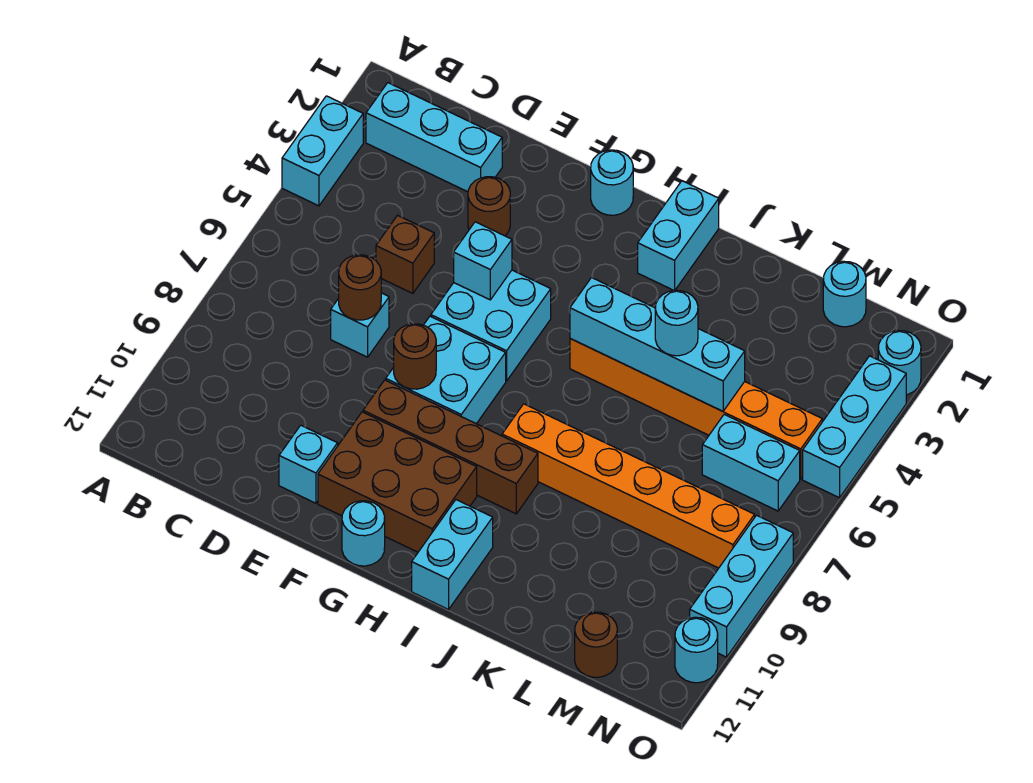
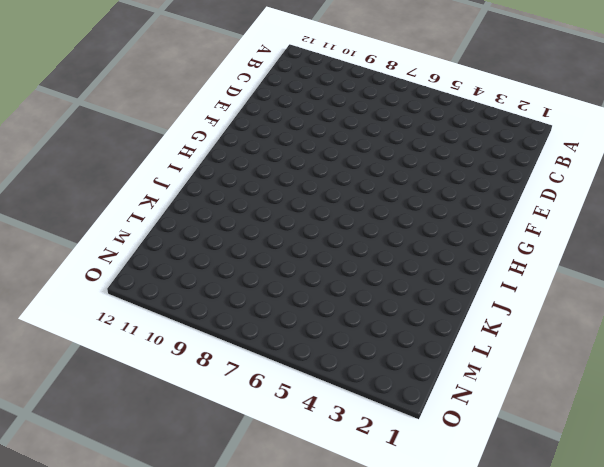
none -> cyan 1x2 brick [282,96,363,206]
none -> cyan 1x3 brick [366,83,502,192]
none -> brown 1x1 brick [376,215,434,293]

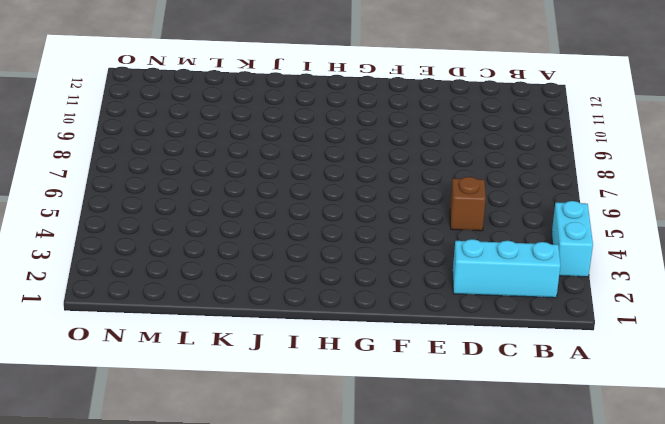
none -> cyan 1x1 brick [331,293,389,357]
none -> brown 1x1 round brick [468,177,510,236]
none -> cyan 1x1 brick [279,425,338,503]

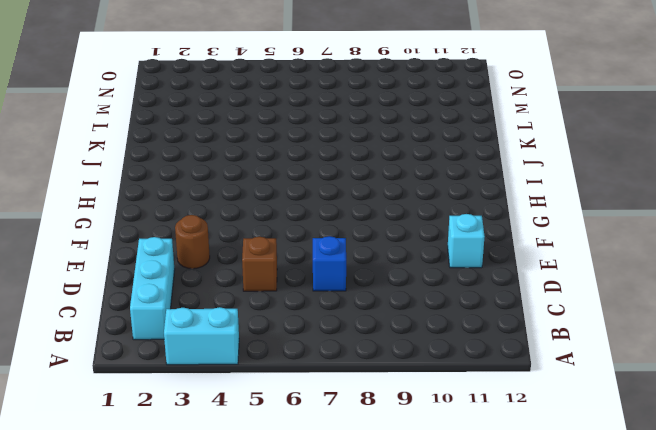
blue 1x1 brick [313,236,346,291] -> cyan 1x1 brick [331,293,389,357]
none -> cyan 2x2 brick [431,270,551,381]
none -> cyan 2x2 brick [386,316,506,424]
none -> brown 1x4 brick [363,380,538,514]

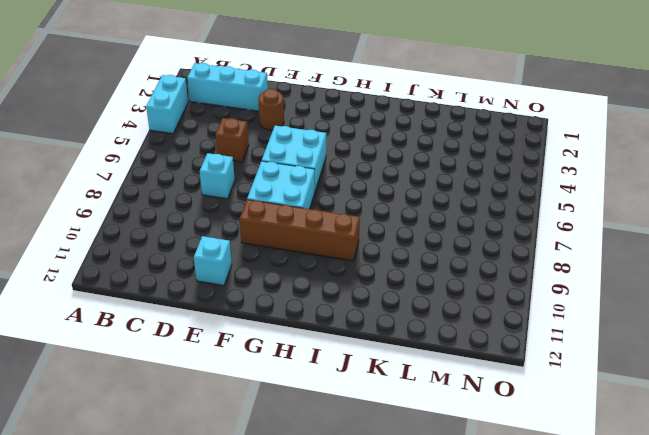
none -> brown 2x3 brick [318,412,477,552]
none -> cyan 1x1 round brick [591,150,633,215]
none -> cyan 1x1 round brick [342,501,385,566]

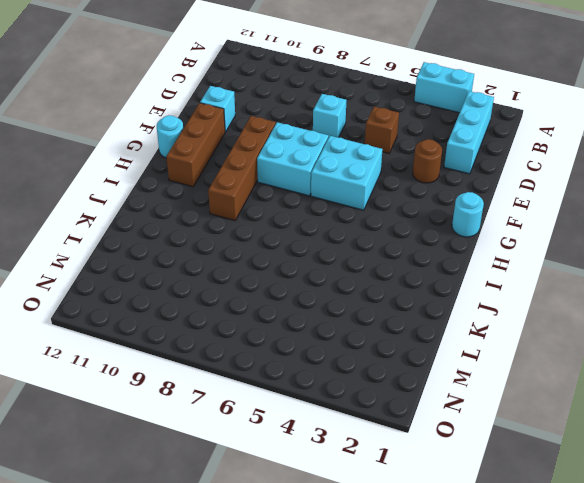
brown 1x3 brick [166,103,225,187] -> brown 2x3 brick [318,412,477,552]
none -> cyan 1x2 brick [638,181,719,290]
none -> orange 1x6 brick [570,339,822,479]
none -> orange 1x6 brick [502,404,755,568]

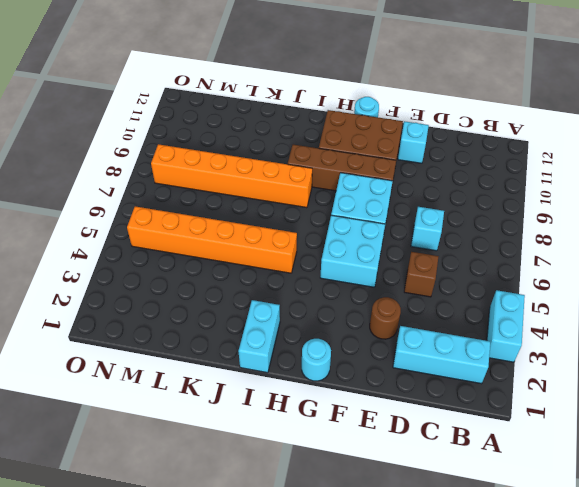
none -> cyan 1x2 brick [412,500,493,609]
none -> cyan 1x1 round brick [823,261,866,327]
none -> cyan 1x2 brick [702,415,800,511]

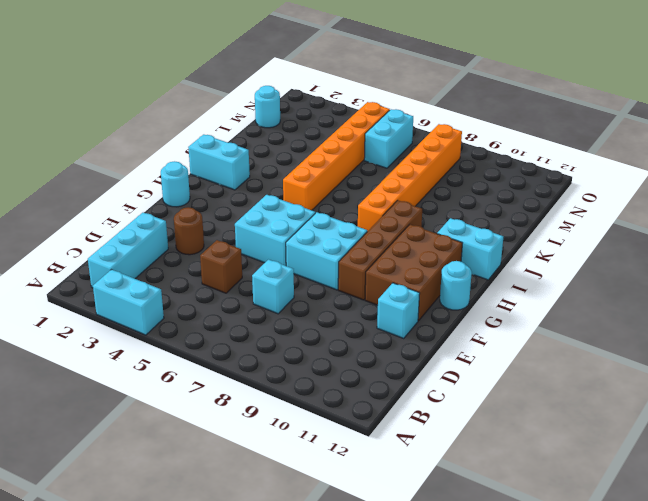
none -> brown 1x1 round brick [575,612,617,677]
none -> cyan 1x1 round brick [878,330,921,395]
none -> cyan 1x3 brick [803,356,906,498]

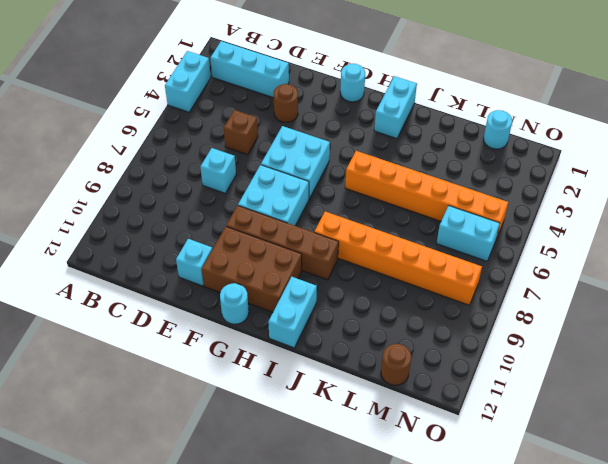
none -> cyan 1x1 round brick [878,330,921,395]
none -> cyan 1x3 brick [803,356,906,498]
none -> cyan 1x3 brick [690,515,793,657]

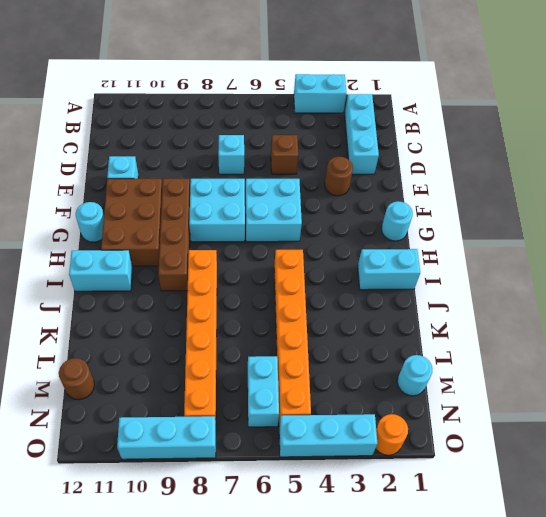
orange 1x1 round brick [376,414,408,455] -> cyan 1x1 round brick [878,330,921,395]
none -> cyan 1x1 round brick [675,617,718,683]
none -> brown 1x1 round brick [339,255,381,320]
none -> cyan 1x1 brick [454,222,512,300]

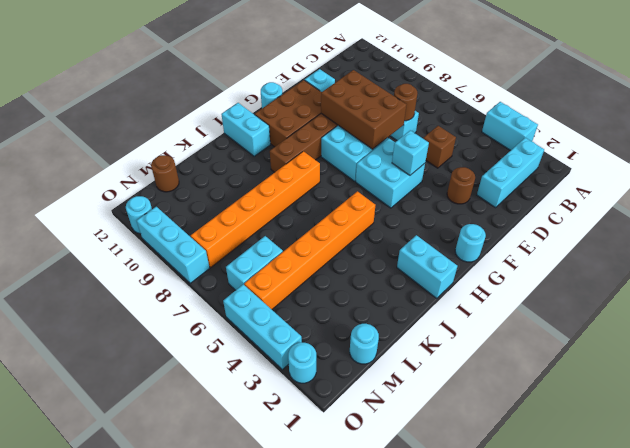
brown 2x3 brick [321,70,406,149] -> brown 1x1 round brick [394,324,436,389]
none -> cyan 1x4 brick [570,278,745,411]
none -> cyan 1x1 round brick [655,290,698,356]

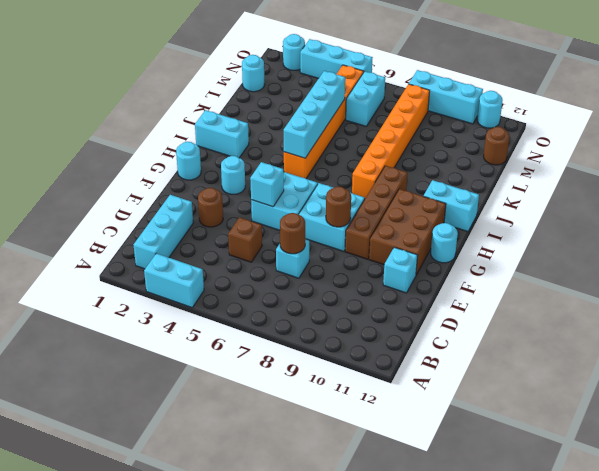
cyan 1x1 round brick [221,156,245,194] -> cyan 1x1 round brick moved to [655,290,698,356]

